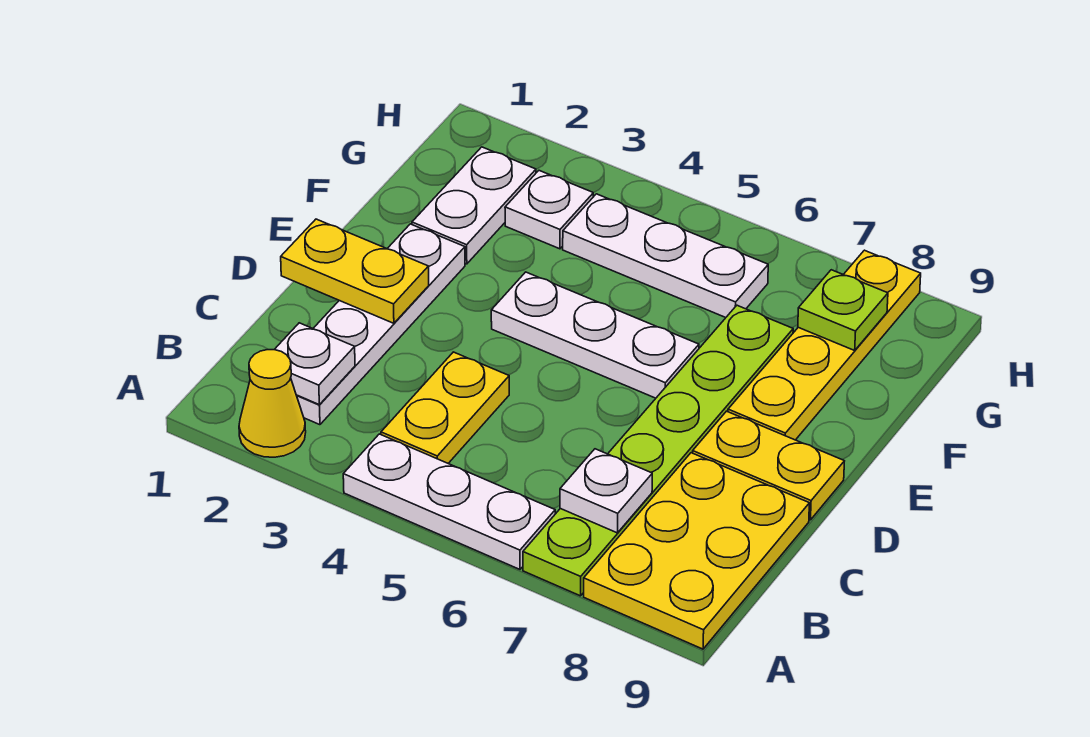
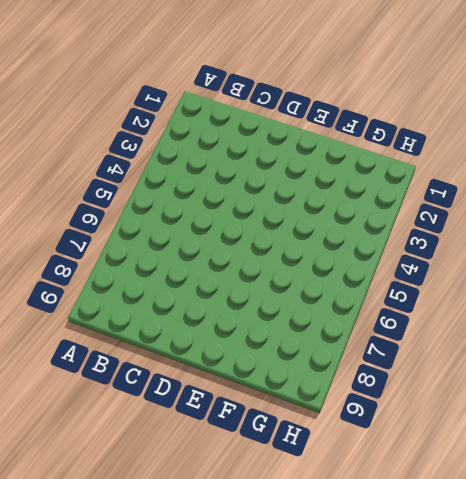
none -> yellow 1x1 cone [239,350,306,457]
none -> white 1x3 plate [343,434,555,569]
none -> lime 1x6 plate [523,305,793,596]

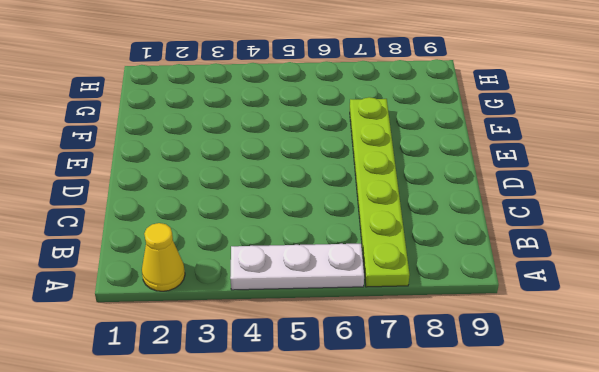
none -> yellow 2x3 plate [584,453,809,649]
none -> white 1x4 plate [296,224,465,425]
none -> yellow 1x2 plate [381,352,509,463]

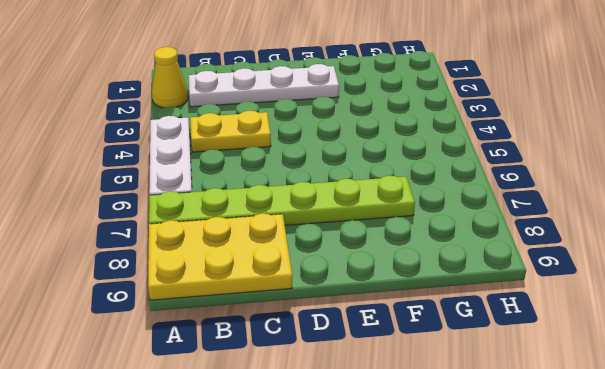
none -> yellow 1x2 plate [693,411,844,520]
none -> white 1x3 plate [491,272,699,398]
none -> yellow 1x4 plate [728,250,921,440]

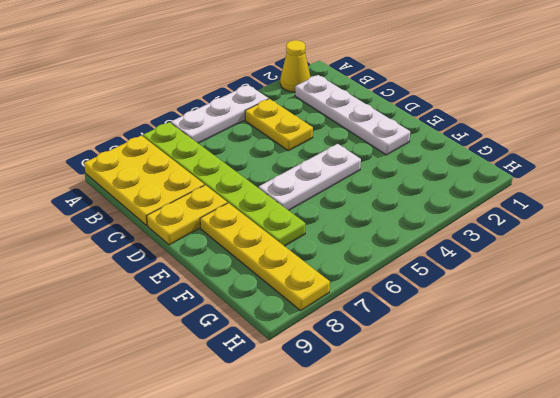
none -> white 1x2 plate [412,147,536,264]
none -> white 1x1 plate [505,171,593,249]
none -> white 1x3 plate [563,194,768,318]

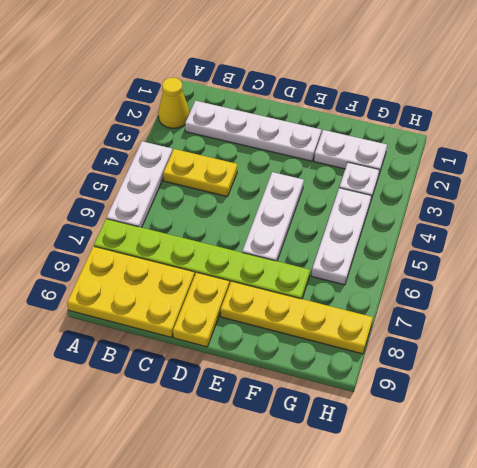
none -> white 1x1 plate [274,323,355,404]
none -> white 1x1 plate [560,449,652,533]
none -> yellow 1x2 plate [281,219,429,323]

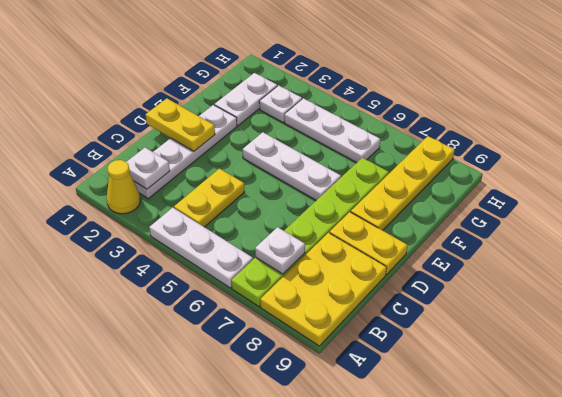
none -> lime 1x1 plate [798,270,888,350]

